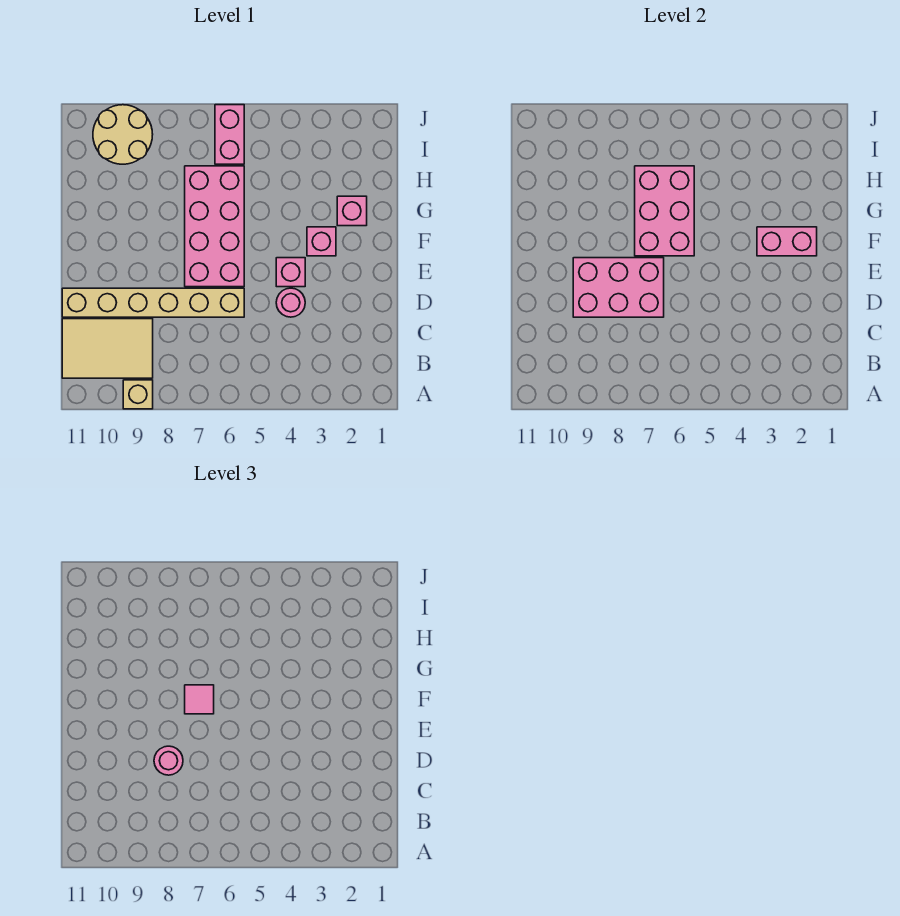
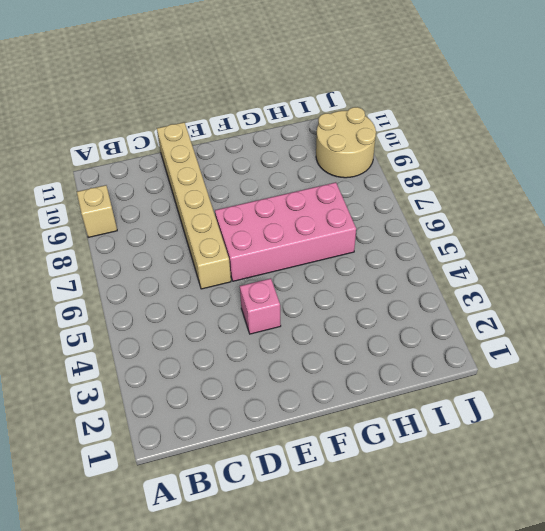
none -> tan 2x3 tile [62,319,153,378]
none -> pink 1x1 round brick [276,288,305,317]
none -> pink 1x1 brick [307,227,336,256]

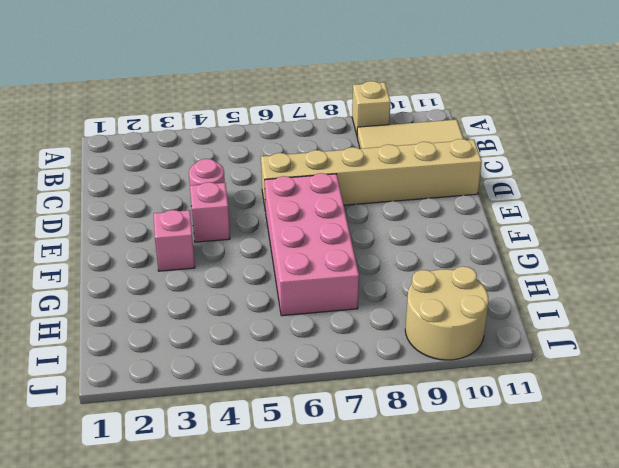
none -> pink 1x1 brick [337,196,367,226]
none -> pink 1x2 brick [215,105,244,164]
none -> pink 2x3 brick [573,258,664,317]

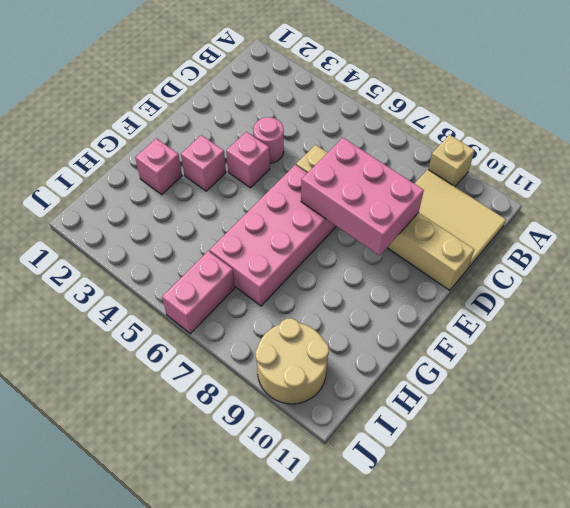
none -> pink 1x2 brick [757,227,817,256]
none -> pink 2x3 brick [635,166,694,256]
none -> pink 1x1 round brick [154,746,183,775]

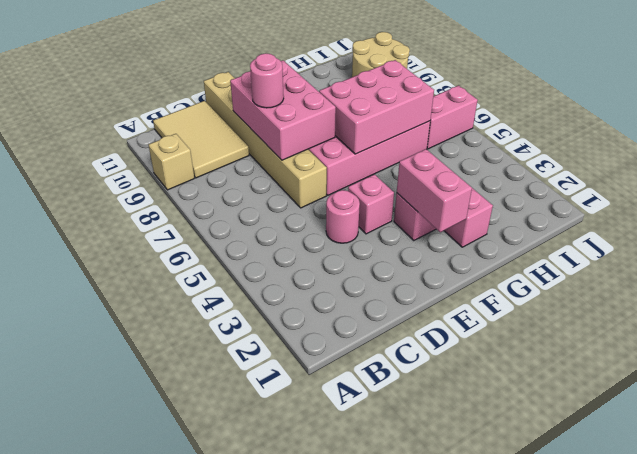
none -> pink 1x1 tile [185,685,214,714]

